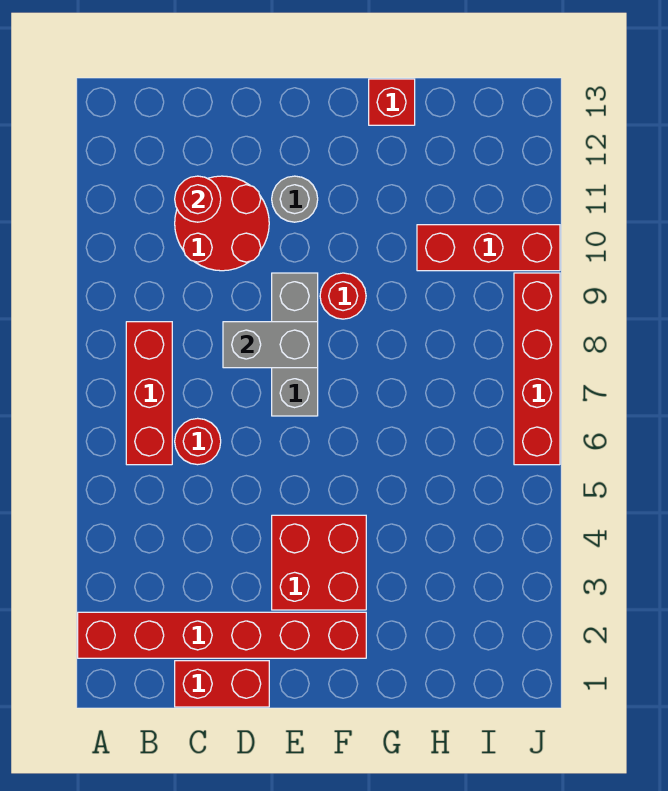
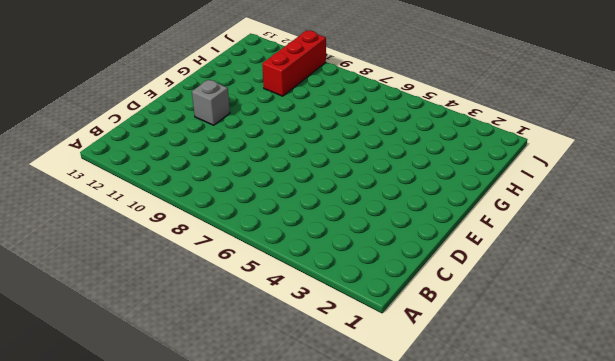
grey 1x1 brick [192,80,230,125] -> grey 1x1 round brick [272,176,318,222]
none -> red 1x6 brick [78,612,366,658]
none -> red 1x3 brick [126,322,172,465]
none -> red 1x2 brick [175,661,269,707]

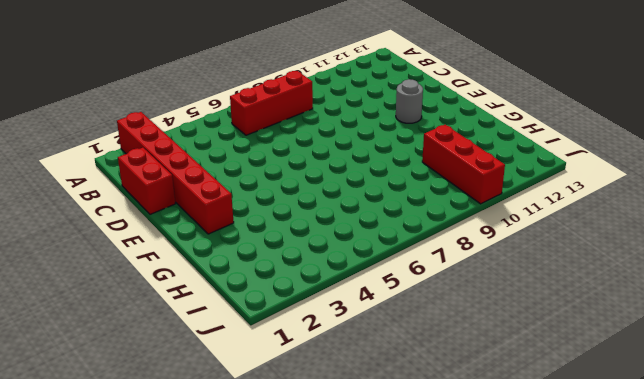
none -> red 1x1 round brick [175,418,221,465]
none -> red 2x2 round brick [175,176,269,271]
none -> red 2x2 brick [272,515,366,610]

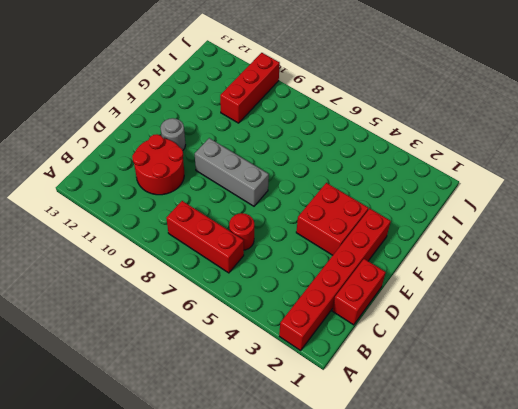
none -> red 1x1 round brick [320,273,366,319]
none -> red 1x1 brick [369,79,415,125]
none -> red 1x4 brick [514,273,560,465]

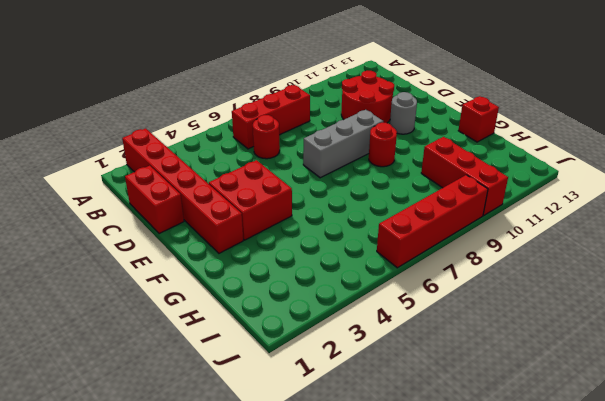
none -> red 1x1 round brick [175,176,221,222]
none -> grey 1x2 brick [223,322,318,368]

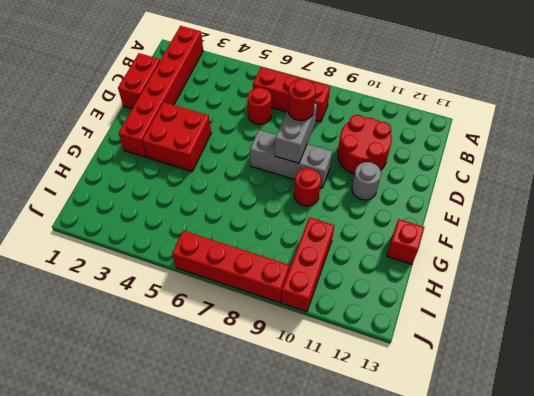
red 1x1 round brick [288,79,316,121] -> red 1x1 round brick moved to [175,176,221,222]

